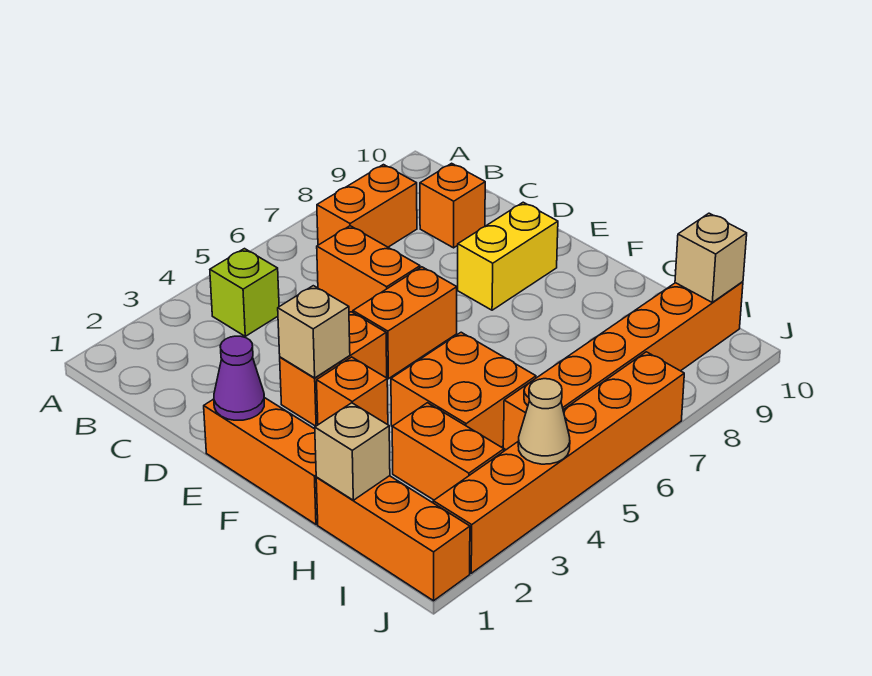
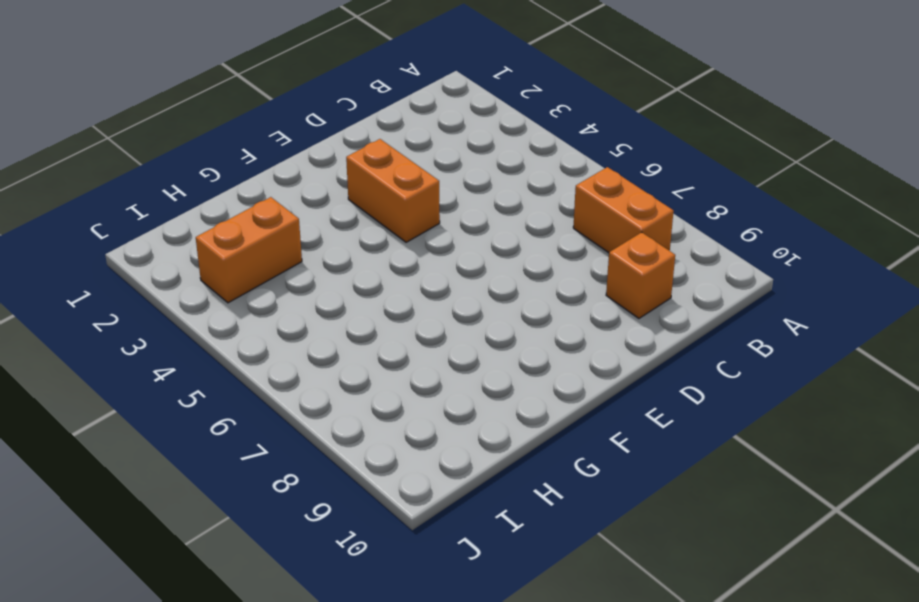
none -> lime 1x1 brick [210,249,279,336]
none -> orange 1x2 brick [317,226,420,312]
none -> orange 1x3 brick [204,398,318,524]

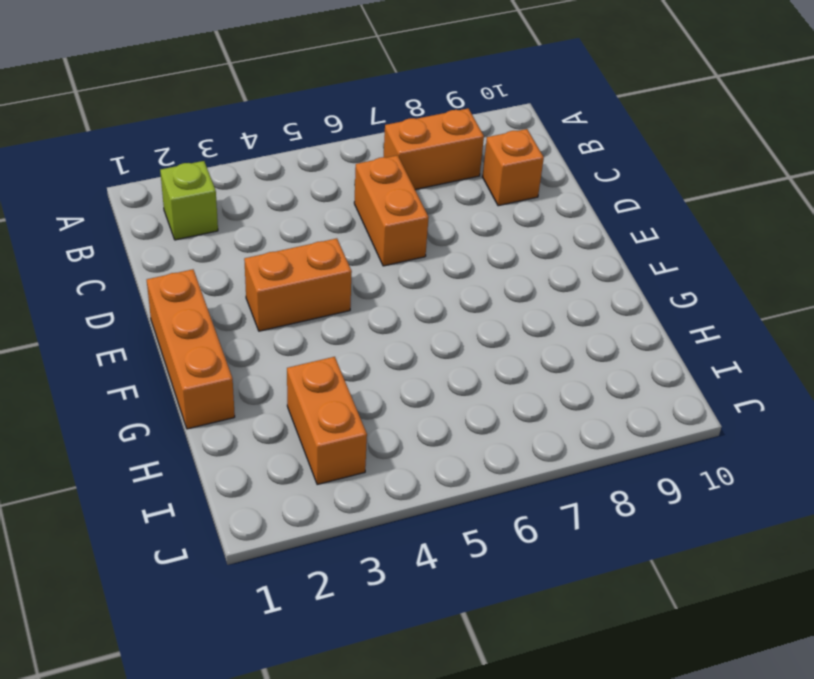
lime 1x1 brick [160,161,218,240] -> lime 1x1 brick moved to [210,249,279,336]
none -> orange 1x2 brick [353,267,457,379]
none -> yellow 1x2 brick [458,202,558,310]
none -> orange 1x1 brick [317,357,388,425]

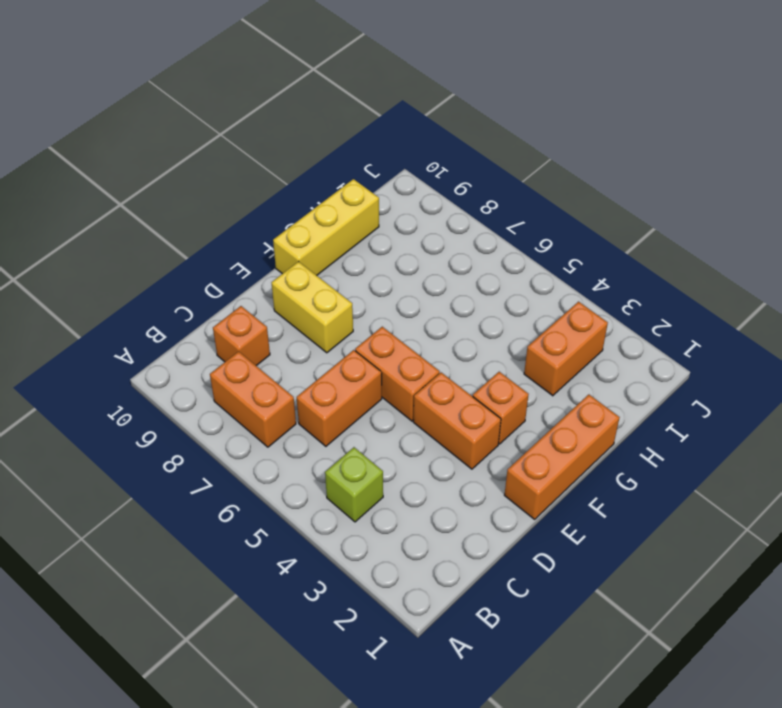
yellow 1x3 brick [273,179,379,275] -> none
none -> orange 2x2 brick [391,332,536,447]
none -> orange 1x3 brick [316,476,470,601]
none -> orange 1x6 brick [503,282,743,450]

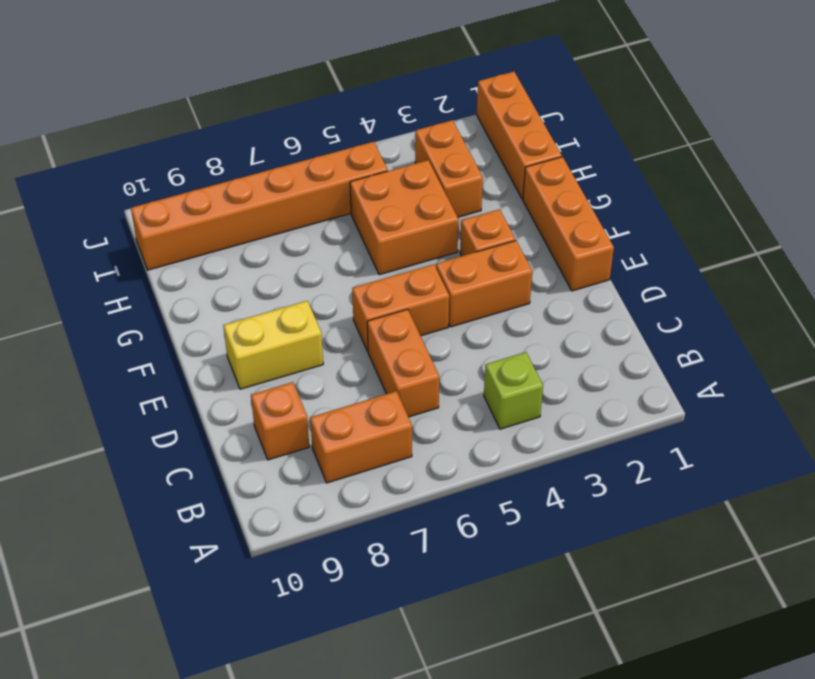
none -> orange 1x6 brick [433,352,684,573]
none -> purple 1x1 cone [214,336,264,420]
none -> tan 1x1 brick [278,286,350,378]

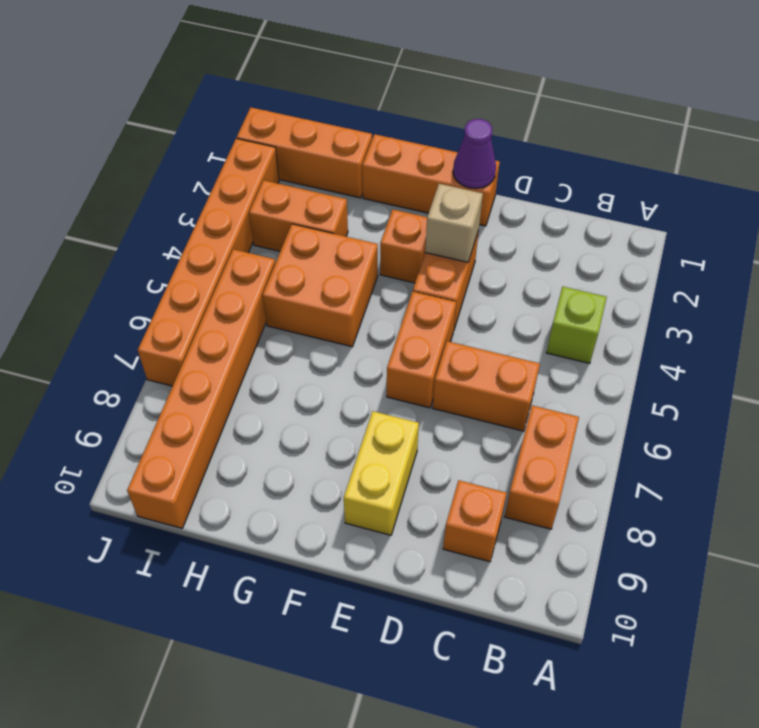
none -> tan 1x1 brick [315,403,390,500]
none -> tan 1x1 brick [675,213,747,302]
none -> tan 1x1 cone [518,379,570,464]

